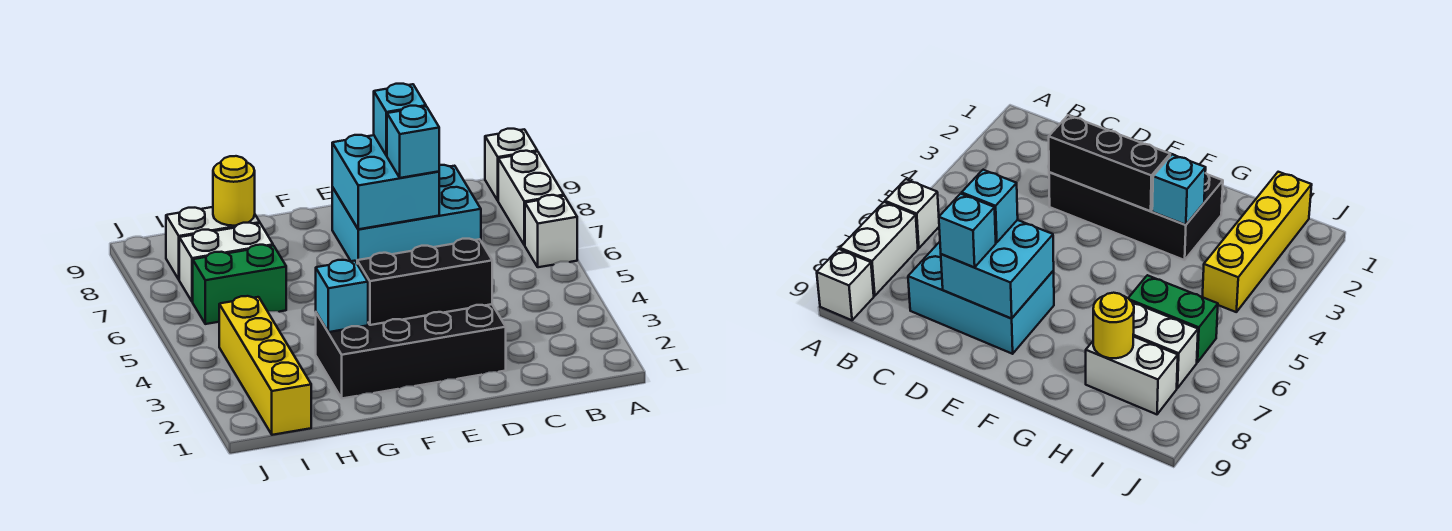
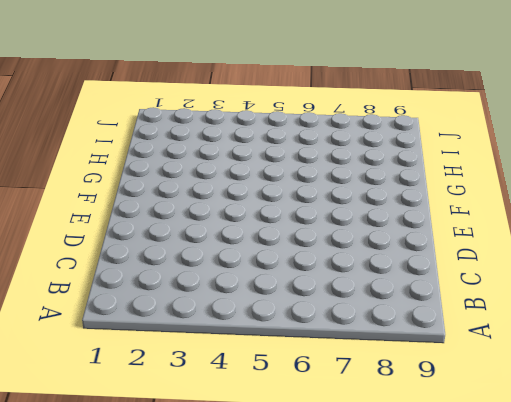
none -> white 1x1 brick [525,195,577,267]
none -> white 1x2 brick [498,151,564,245]
none -> white 1x1 brick [485,129,537,200]

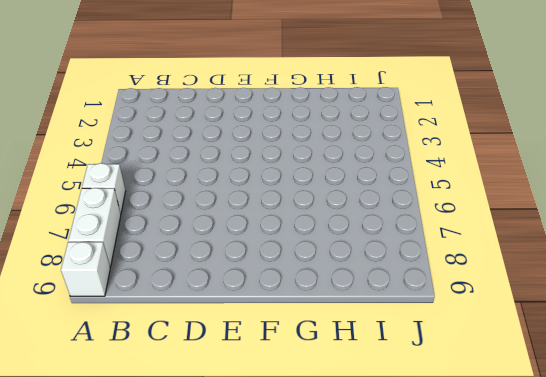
none -> cyan 2x3 brick [332,165,481,263]
none -> black 2x4 brick [316,304,506,399]
none -> green 1x2 brick [193,245,286,324]

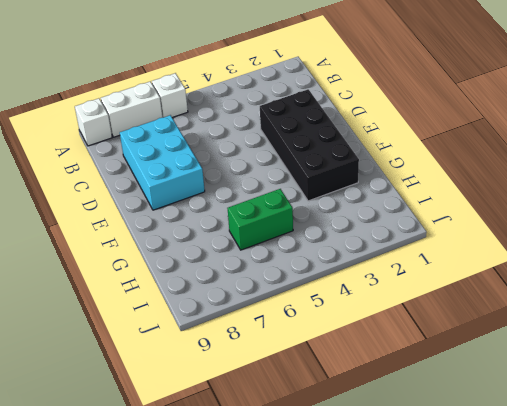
green 1x2 brick [227,189,293,250] -> green 1x2 brick turned to [193,245,286,324]
none -> white 1x2 brick [179,223,273,302]
none -> white 1x2 brick [166,207,260,279]
none -> yellow 1x4 brick [219,296,311,435]

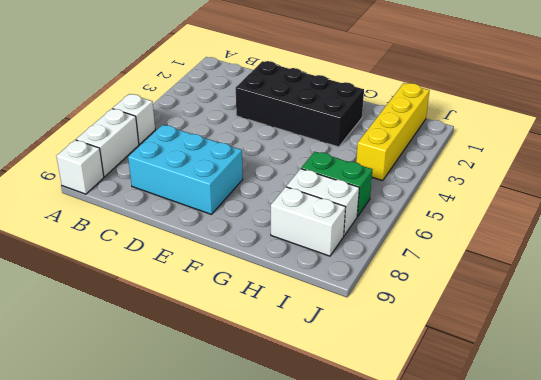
none -> black 1x3 brick [357,239,492,325]
none -> cyan 2x2 brick [332,135,439,229]
none -> cyan 1x1 brick [316,260,368,332]

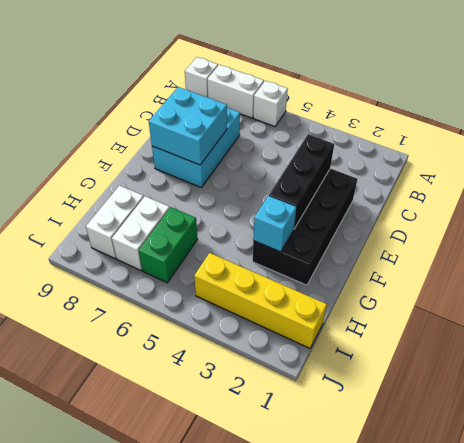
none -> yellow 1x1 round brick [213,156,255,226]
none -> cyan 1x1 brick [387,106,439,178]
none -> cyan 1x1 brick [374,84,426,156]

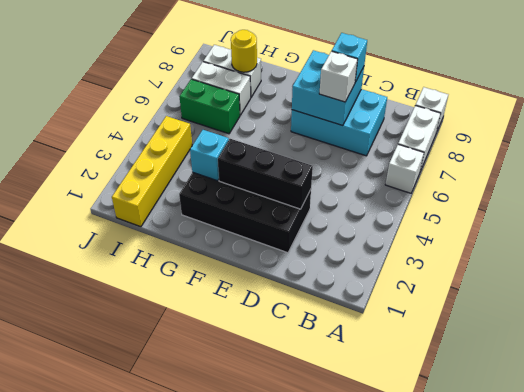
white 1x1 brick [319,51,358,102] -> cyan 1x1 brick [387,106,439,178]

